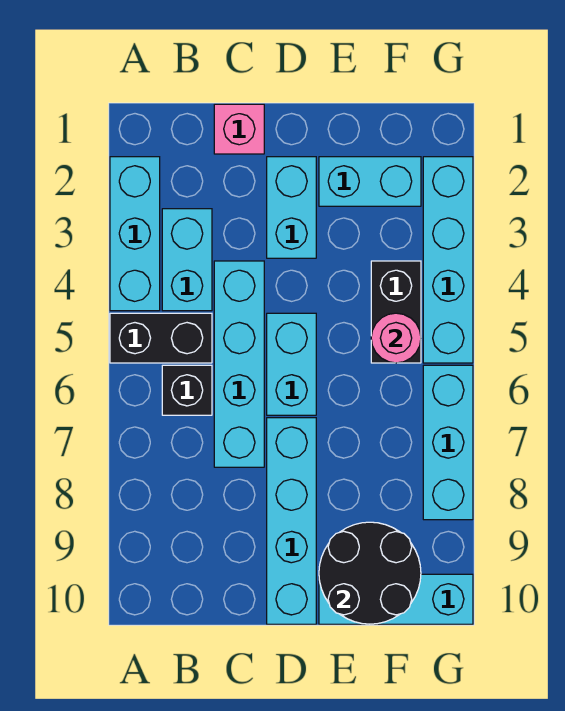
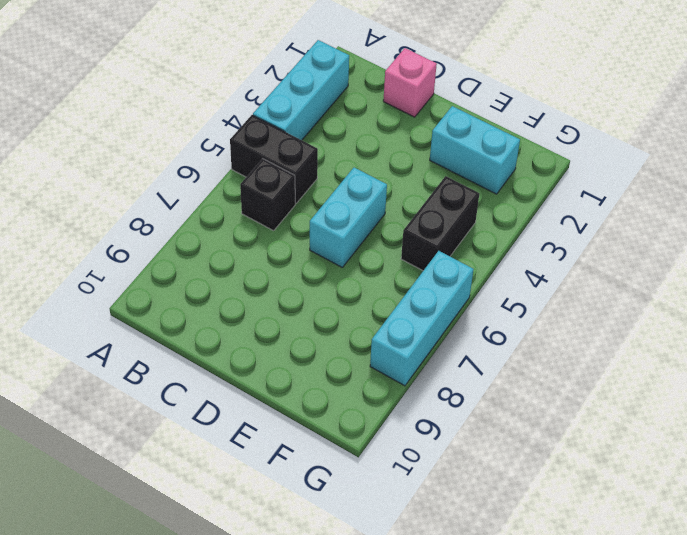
none -> cyan 1x2 brick [162,209,212,311]
none -> cyan 1x4 brick [214,261,264,467]
none -> cyan 1x2 brick [267,157,316,258]

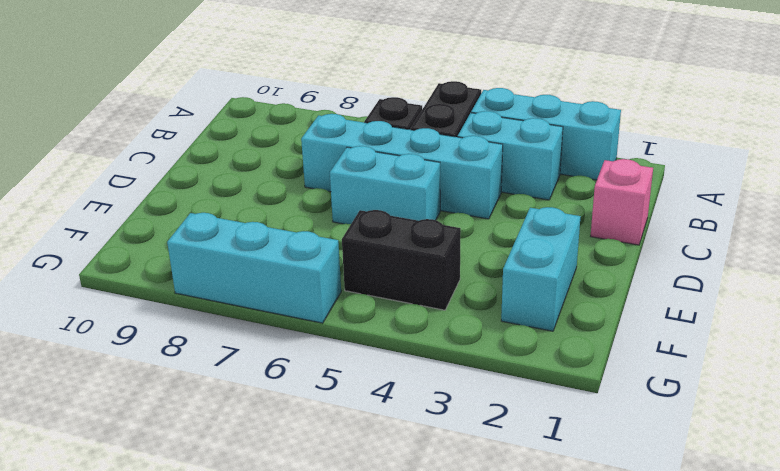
none -> cyan 1x2 brick [267,157,316,258]
none -> cyan 1x4 brick [267,418,316,624]
none -> cyan 1x3 brick [319,574,473,624]

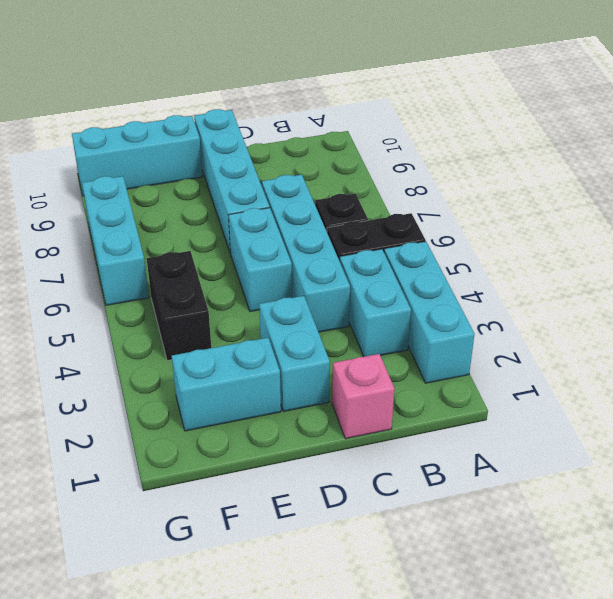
none -> cyan 1x4 brick [423,157,473,363]
none -> black 2x2 round brick [319,522,421,624]
none -> pink 1x1 round brick [371,313,421,363]

